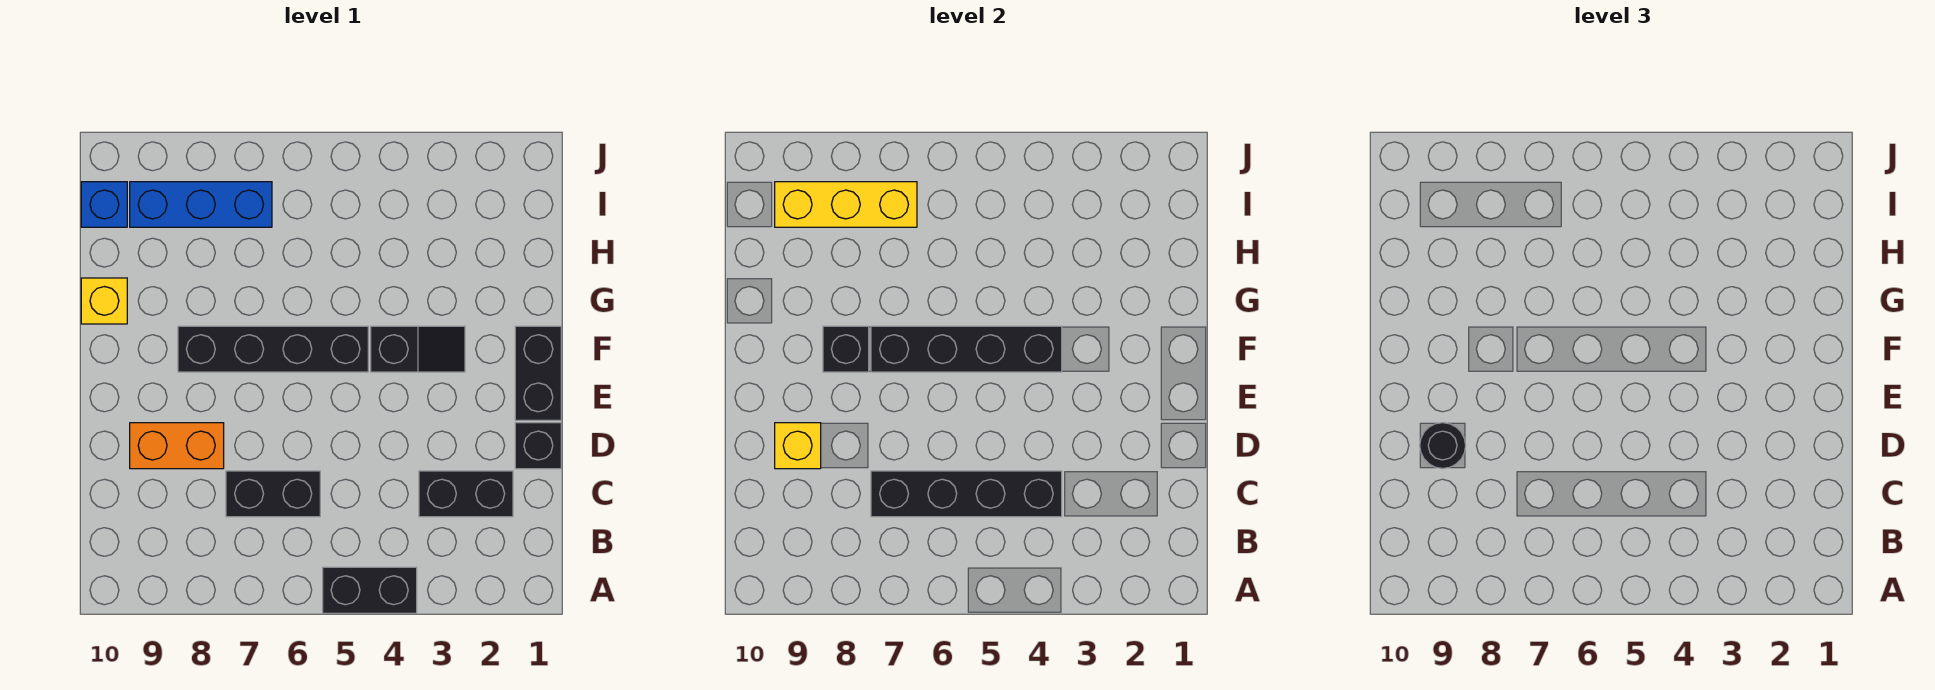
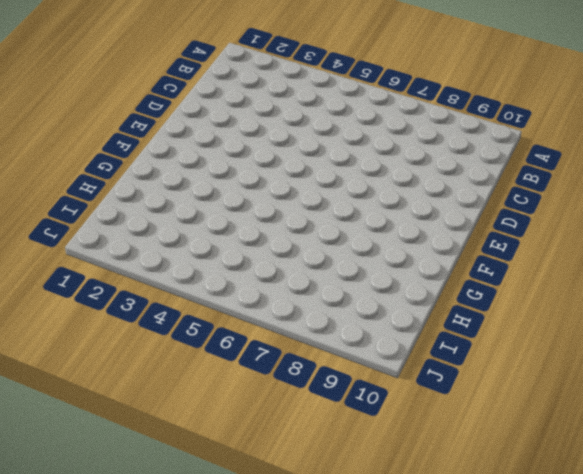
none -> black 1x2 brick [323,567,417,613]
none -> black 1x2 brick [419,471,513,517]
none -> black 1x2 brick [226,471,320,517]

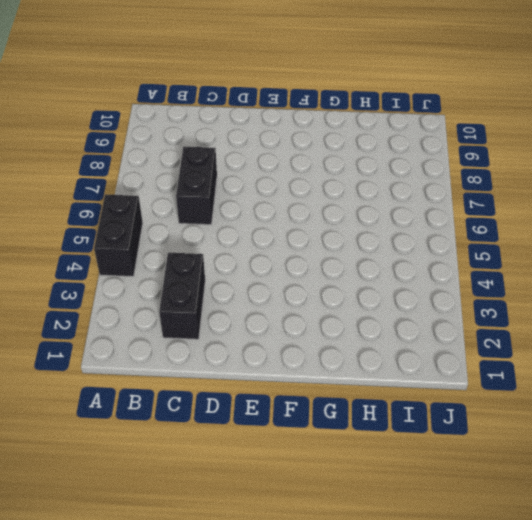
none -> black 1x1 brick [515,423,561,469]
none -> orange 1x2 brick [130,423,224,469]
none -> black 1x2 brick [515,326,561,420]

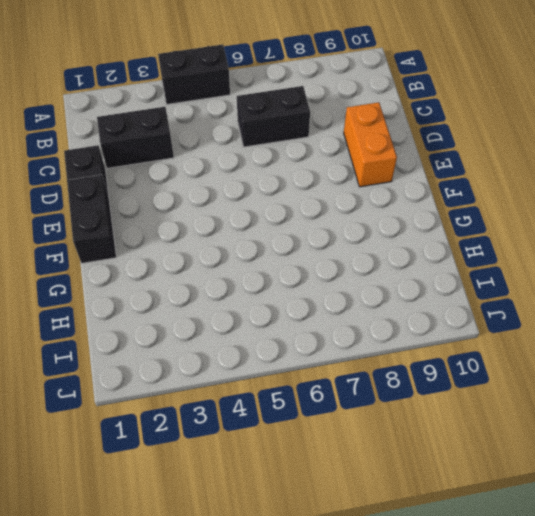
orange 1x2 brick [344,102,397,187] -> orange 1x2 brick turned to [130,423,224,469]
none -> black 1x2 slope [371,326,465,372]
none -> black 1x4 brick [178,326,368,372]
none -> yellow 1x1 brick [81,278,127,324]

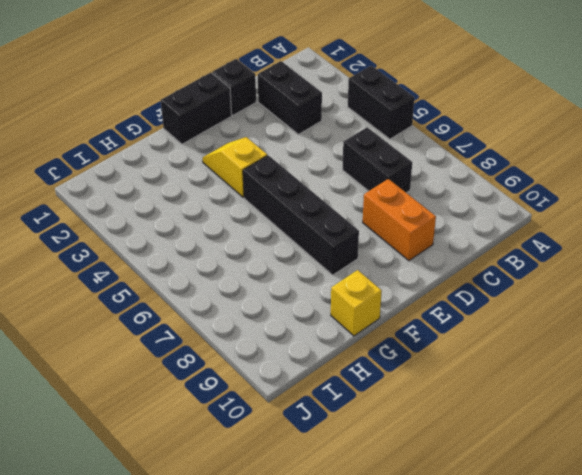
yellow 1x2 slope [203,137,267,197] -> black 1x2 slope [371,326,465,372]
none -> blue 1x3 brick [130,182,272,227]
none -> blue 1x1 brick [81,182,127,227]
none -> black 1x4 brick [871,471,1062,517]

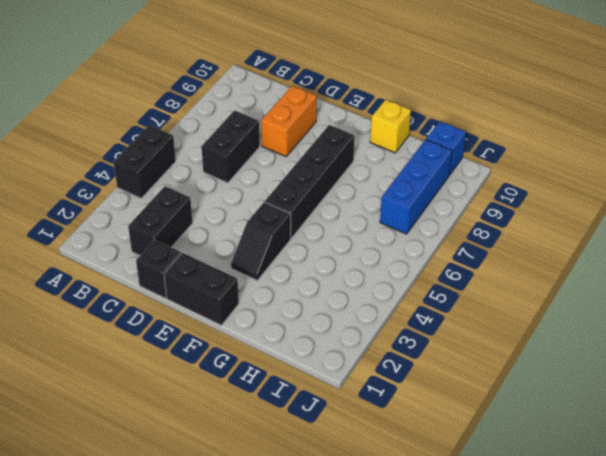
none -> black 1x4 brick [871,471,1062,517]
none -> yellow 1x1 brick [775,423,821,469]
none -> black 1x4 brick [871,326,1062,372]

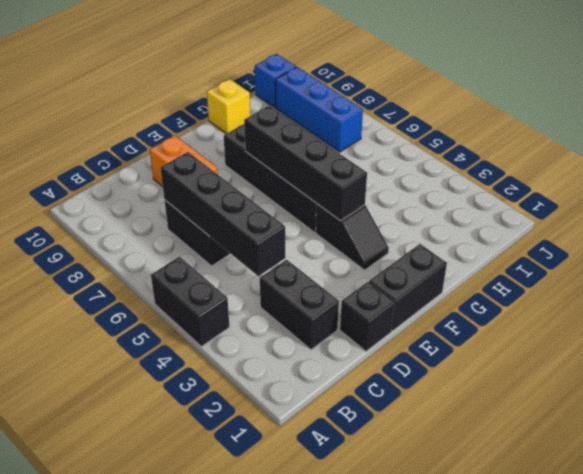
none -> yellow 1x1 brick [775,423,821,469]
none -> black 1x1 brick [823,326,869,372]
none -> yellow 1x3 brick [775,182,917,227]

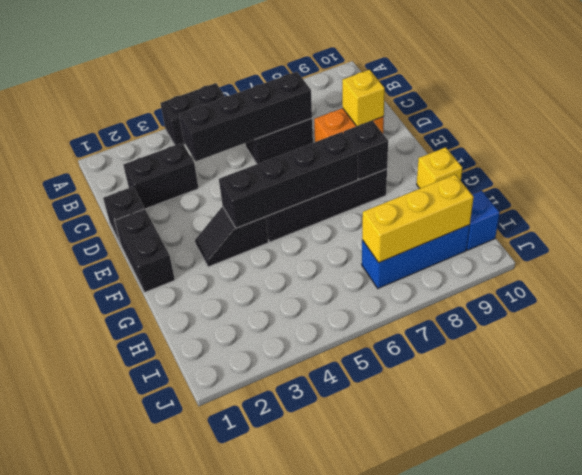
none -> black 1x1 round brick [1420,423,1466,469]

